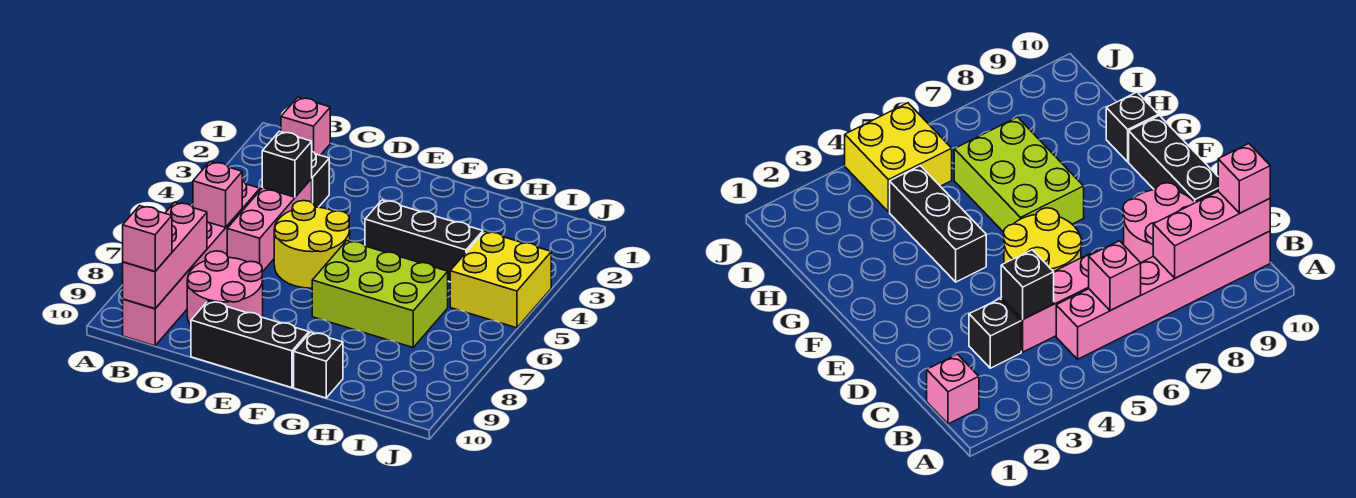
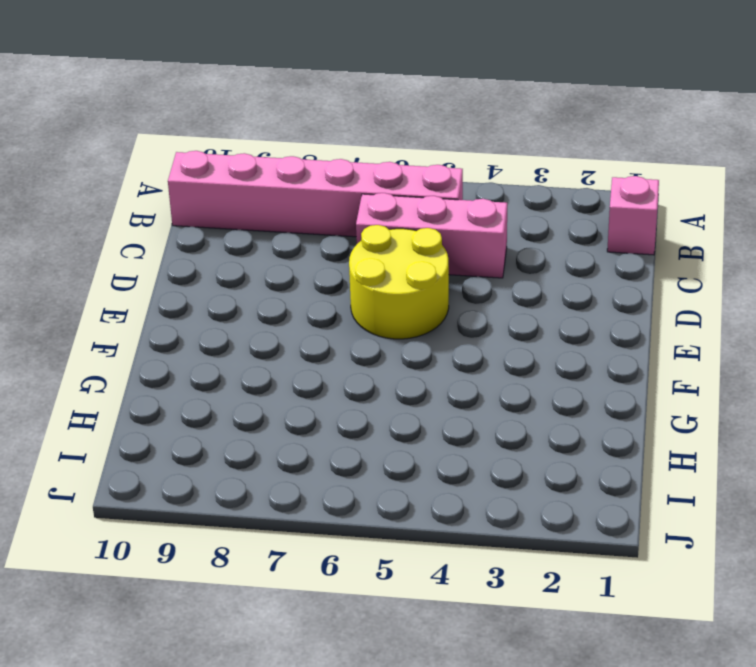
none -> black 1x1 brick [311,152,329,207]
none -> pink 2x2 round brick [187,251,263,325]
none -> black 1x3 brick [191,301,309,388]

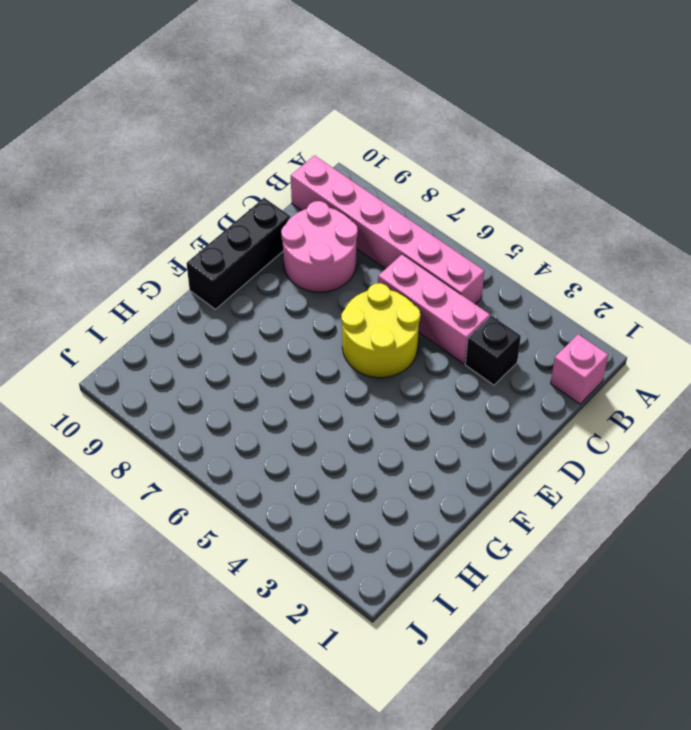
none -> black 1x3 brick [365,200,483,282]
none -> lime 2x3 brick [312,241,448,347]
none -> black 1x1 brick [294,332,343,398]

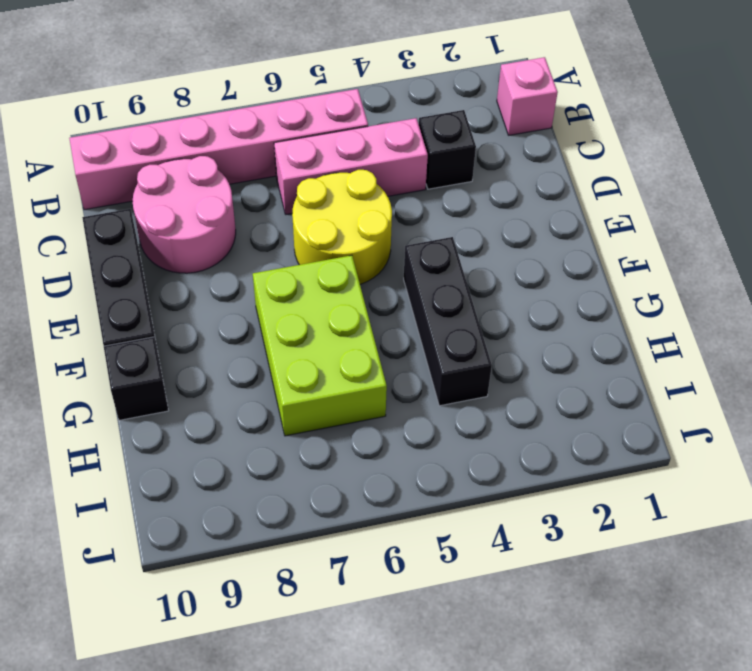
none -> yellow 2x2 brick [450,231,551,328]
none -> pink 1x1 brick [193,162,242,227]
none -> pink 1x3 brick [123,202,207,309]

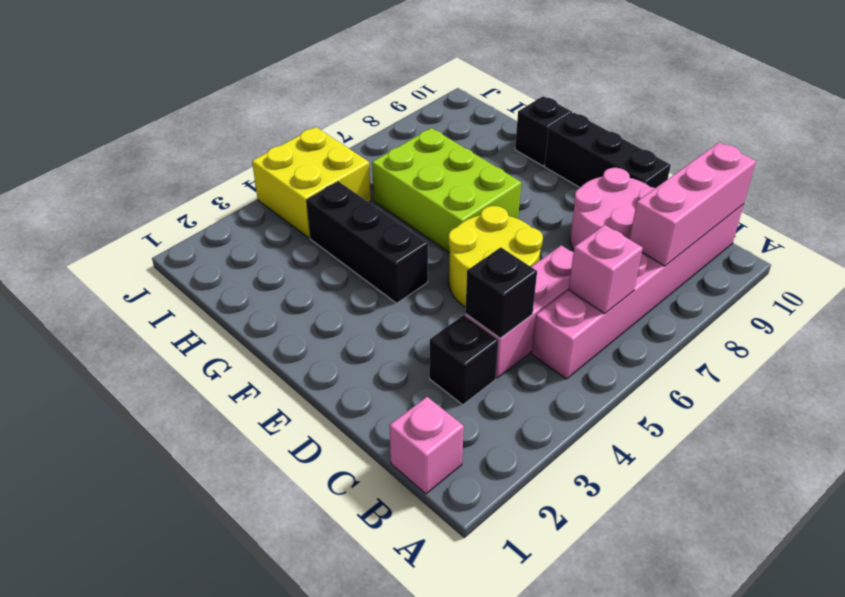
none -> pink 1x1 brick [123,206,172,272]

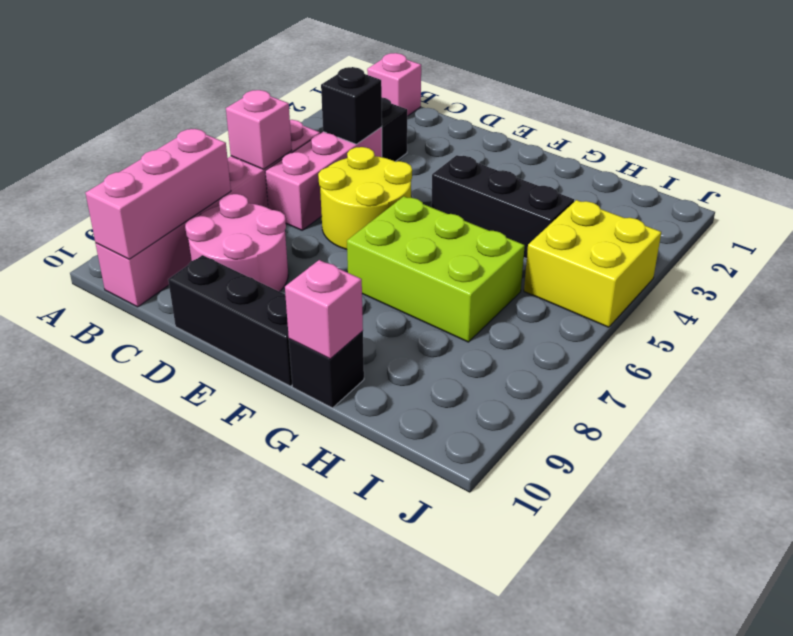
pink 1x1 brick [285,260,363,359] -> pink 1x1 brick moved to [123,206,172,272]

